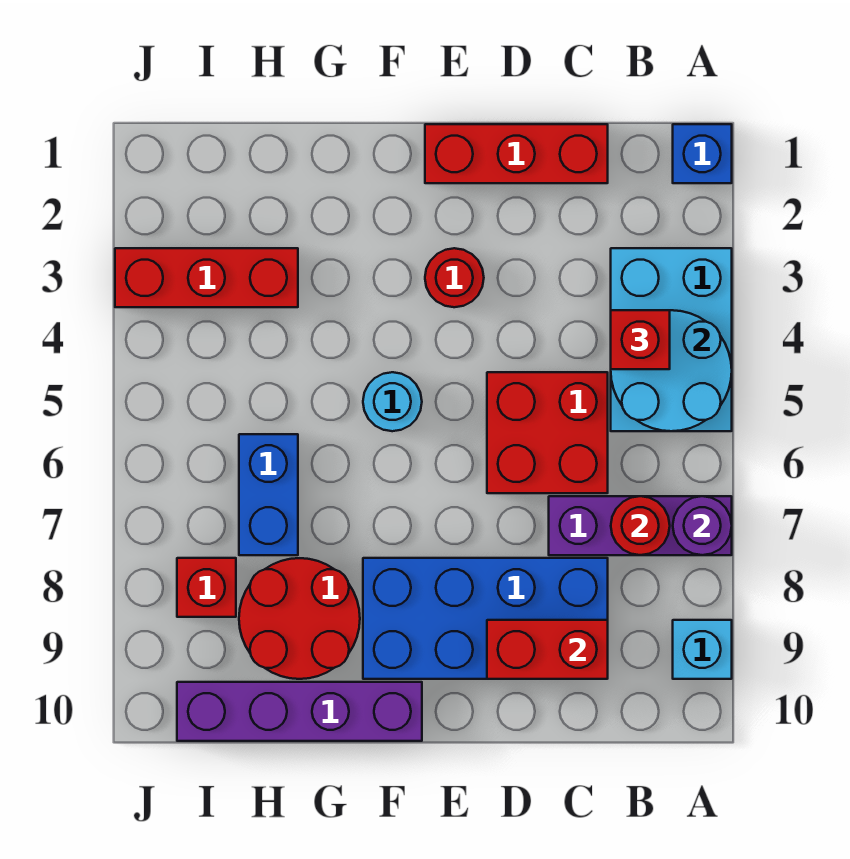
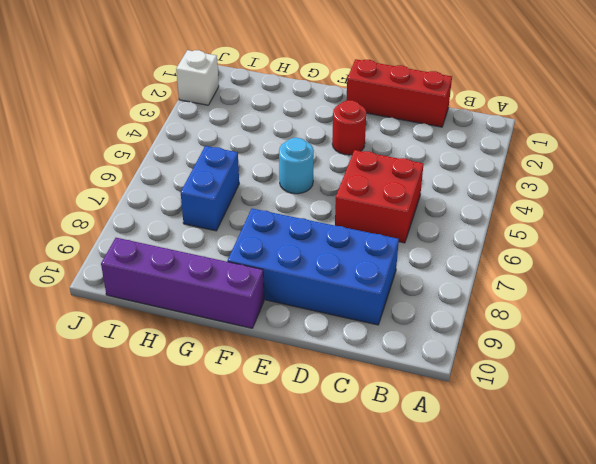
white 1x1 brick [176,50,219,105] -> none
none -> blue 1x1 brick [673,124,732,183]
none -> cyan 2x3 brick [611,248,732,431]
none -> purple 1x3 brick [549,496,732,555]

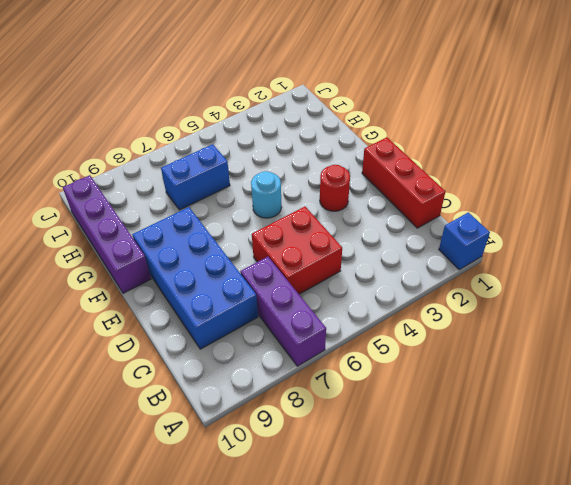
none -> cyan 2x3 brick [611,248,732,431]
none -> cyan 1x1 brick [673,620,732,679]
none -> red 2x2 round brick [239,558,360,679]

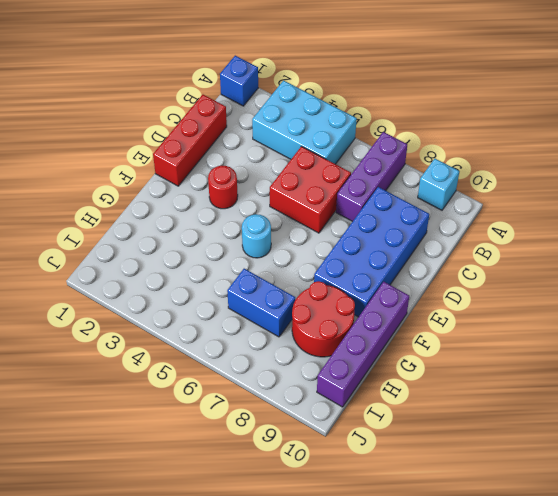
none -> red 1x3 brick [115,248,298,307]
none -> red 1x1 brick [177,558,236,617]
none -> cyan 2x2 round brick [611,310,732,431]

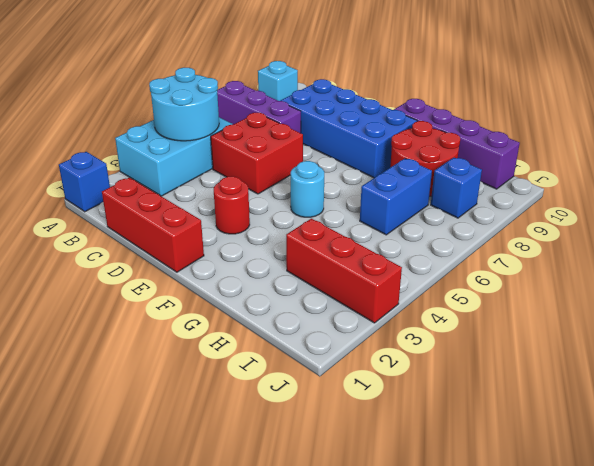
blue 1x1 brick [431,158,482,218] -> red 1x1 brick [177,558,236,617]
none -> purple 1x1 round brick [673,496,732,555]
none -> red 1x1 round brick [611,496,670,555]
none -> red 1x2 brick [487,620,608,679]

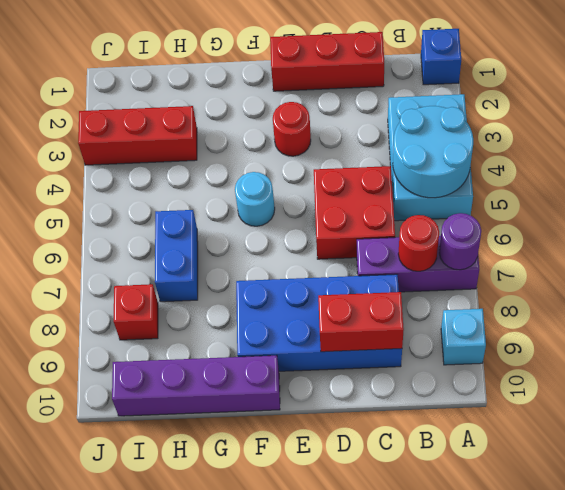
none -> red 2x2 round brick [239,558,360,679]
none -> red 1x1 brick [611,310,670,369]

